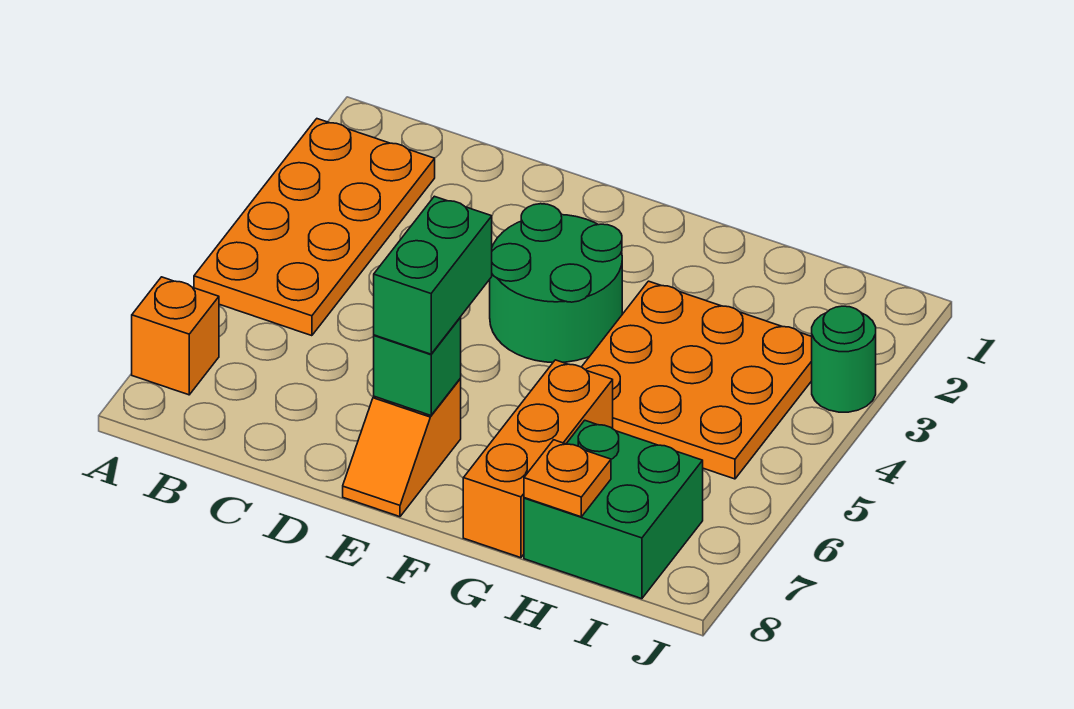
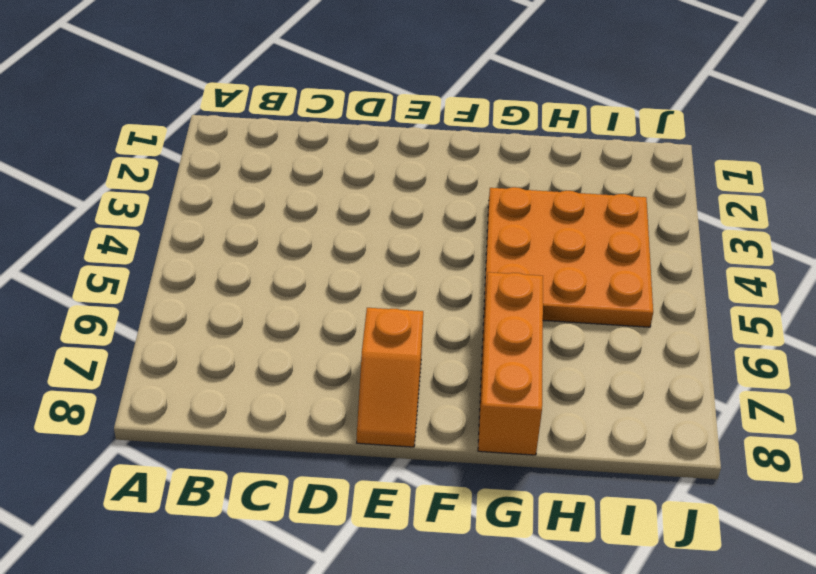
none -> orange 2x4 plate [194,119,435,336]
none -> orange 1x1 brick [132,277,219,395]

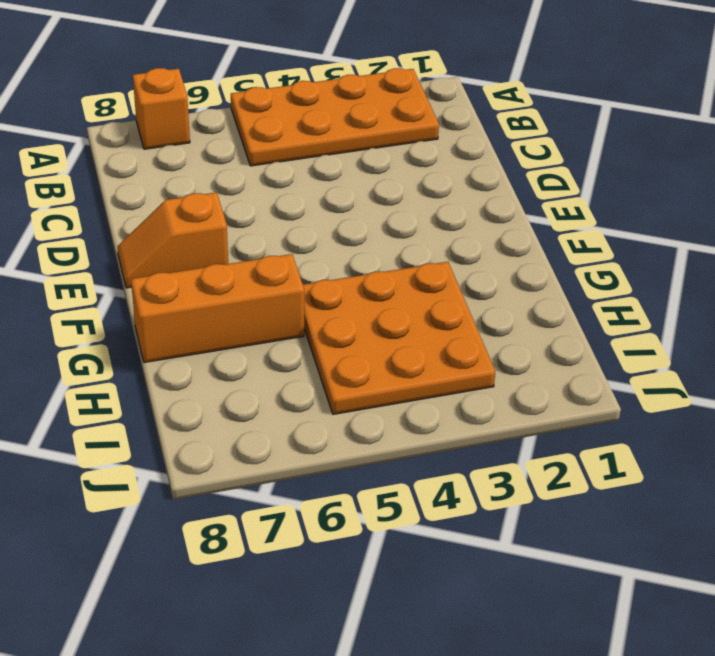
none -> green 2x2 round brick [490,204,622,362]
none -> green 2x2 brick [524,420,703,599]

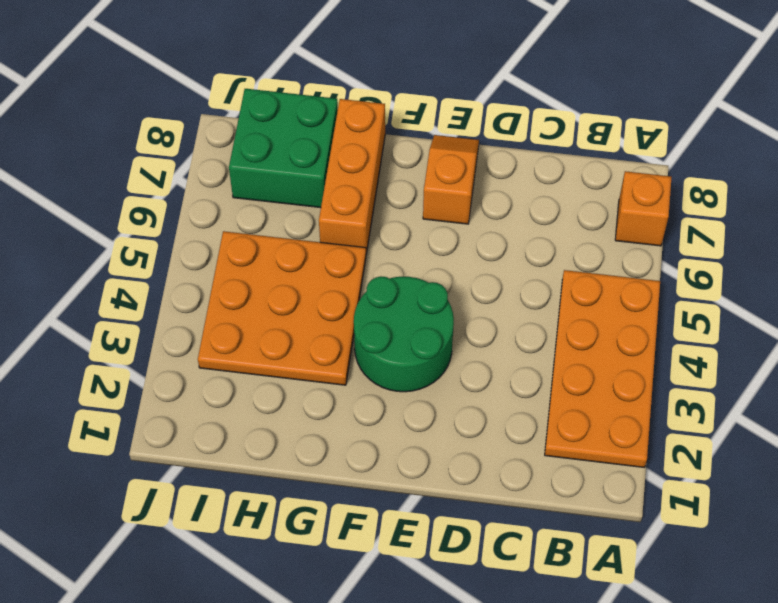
none -> green 1x1 round brick [812,306,876,412]
none -> green 1x1 brick [374,317,461,415]

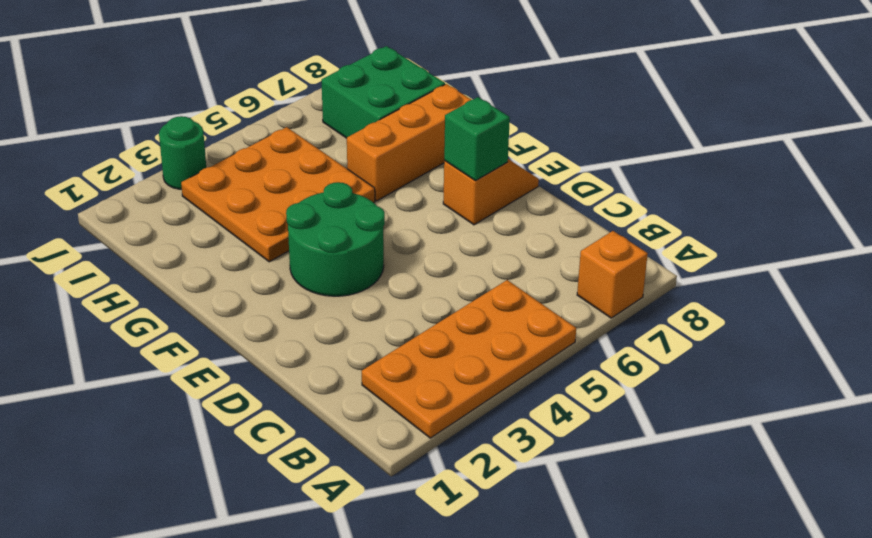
none -> orange 1x1 plate [524,440,611,517]
none -> green 1x2 brick [374,196,492,354]

